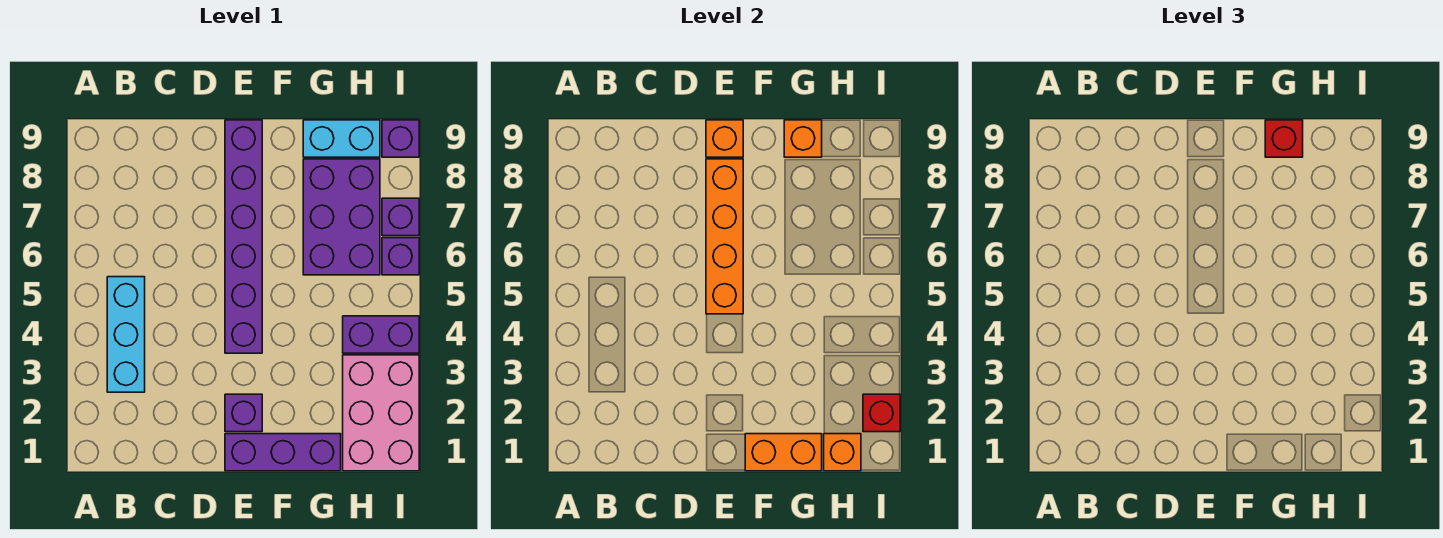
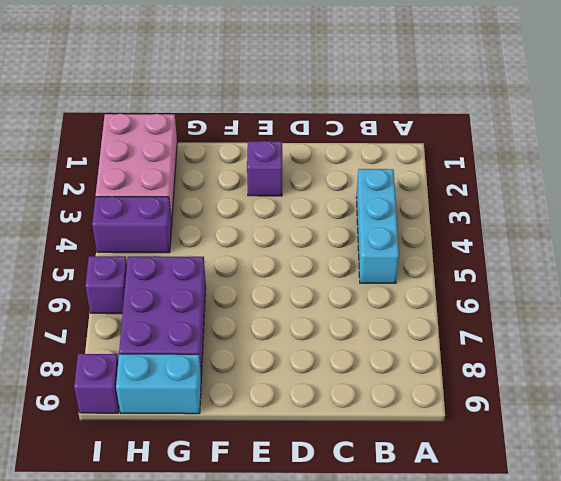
none -> purple 1x3 brick [225,434,341,471]
none -> purple 1x6 brick [225,120,262,353]
none -> purple 1x1 brick [382,198,419,236]

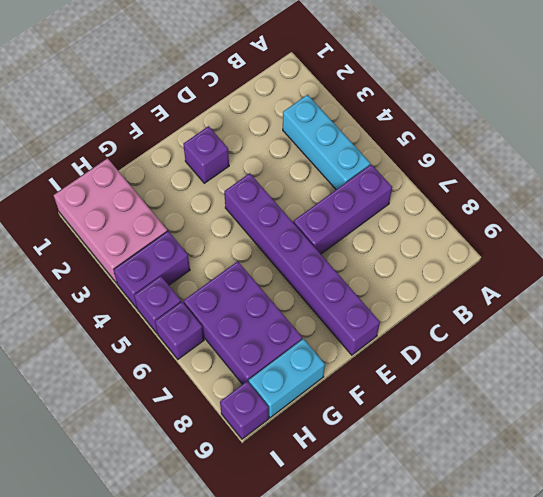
purple 1x3 brick [293,164,392,254] -> purple 1x3 brick moved to [225,434,341,471]
purple 1x1 brick [134,276,181,334] -> purple 1x1 brick moved to [382,198,419,236]
none -> orange 1x4 brick [706,159,743,314]
none -> orange 1x1 brick [706,120,743,157]
none -> orange 1x2 brick [745,434,822,471]

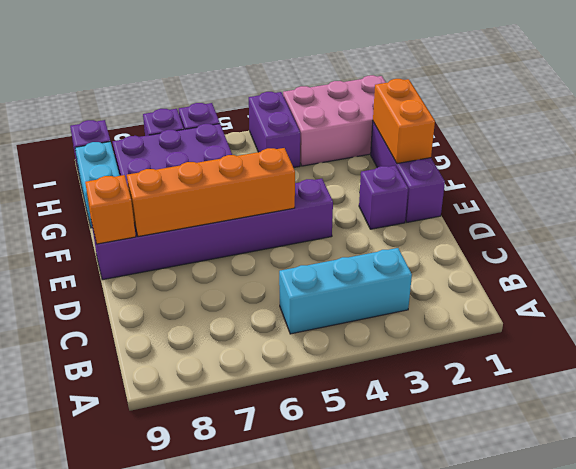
none -> orange 1x1 brick [784,120,822,157]
none -> orange 1x1 brick [824,434,861,471]
none -> red 1x1 brick [863,394,900,432]

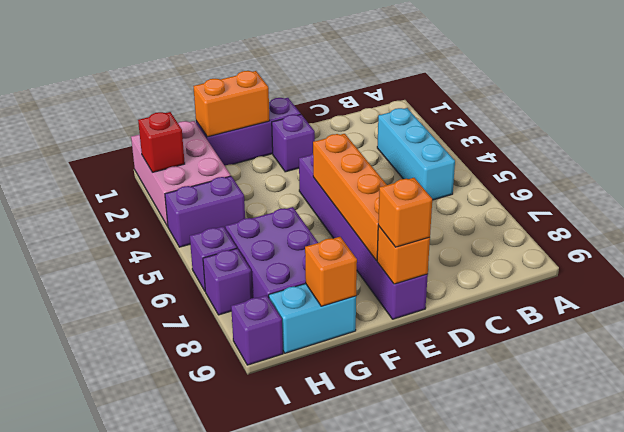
orange 1x1 brick [378,178,432,247] -> orange 1x1 brick moved to [824,434,861,471]
none -> red 1x1 brick [1265,120,1303,157]

